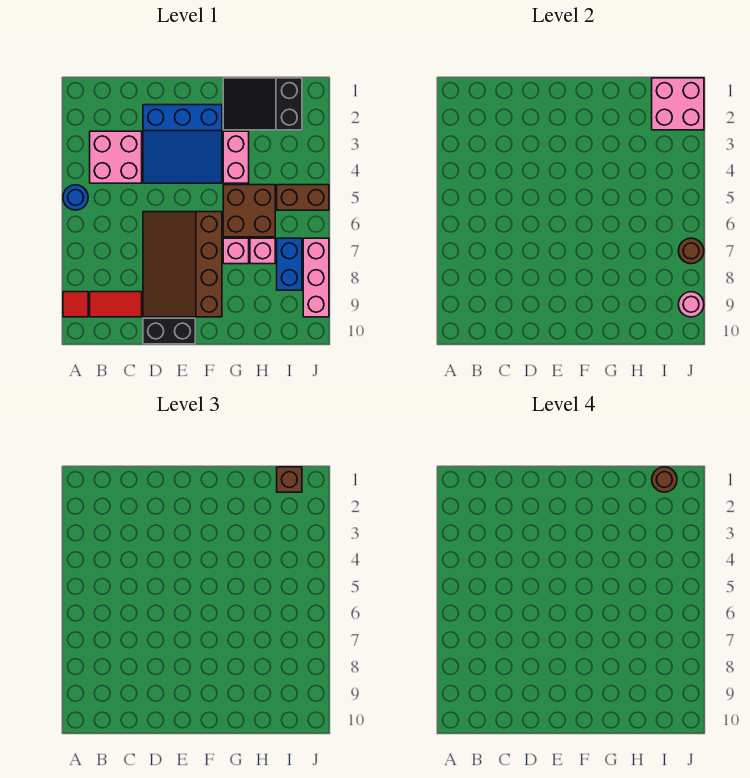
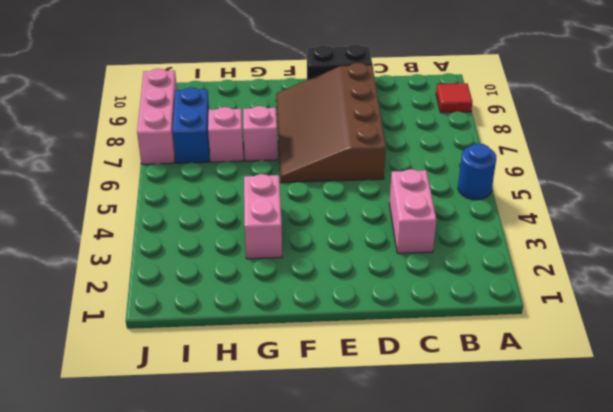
pink 1x2 brick [389,169,436,253] -> pink 2x2 brick [90,131,142,183]
brown 3x4 slope [276,63,386,183] -> brown 3x4 slope turned to [143,212,222,317]
none -> red 1x2 tile [90,292,142,317]
none -> blue 3x3 slope [143,105,222,183]
none -> black 2x3 slope [223,78,302,130]

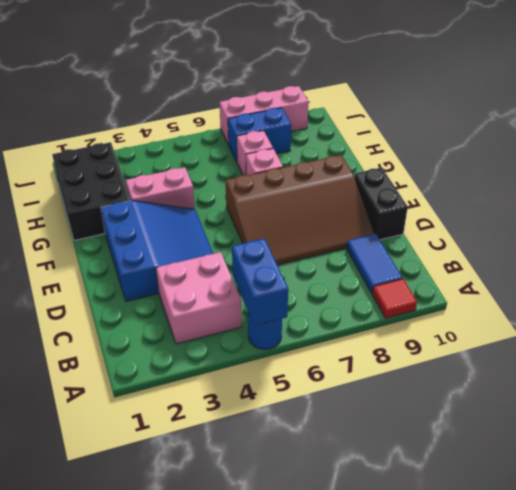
blue 1x2 brick [232,239,288,326] -> none
blue 1x2 tile [347,234,402,294] -> red 1x2 tile [90,292,142,317]
black 2x3 brick [52,142,131,240] -> black 2x3 slope [223,78,302,130]
none -> brown 2x2 brick [223,185,275,237]
none -> brown 1x2 brick [277,185,329,210]
none -> pink 2x2 brick [652,78,704,130]

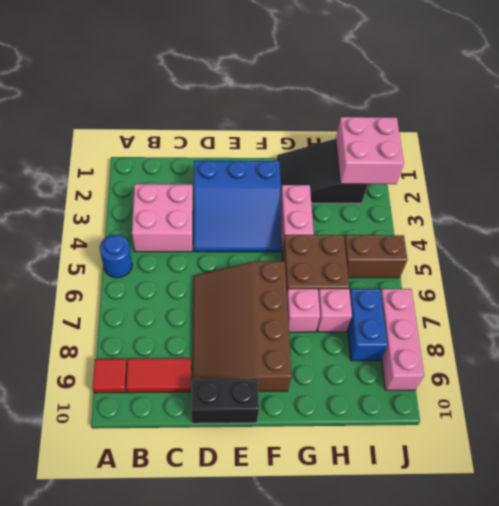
none -> brown 1x1 round brick [678,238,704,264]
none -> pink 1x1 round brick [678,292,704,317]
none -> brown 1x1 brick [277,467,302,492]

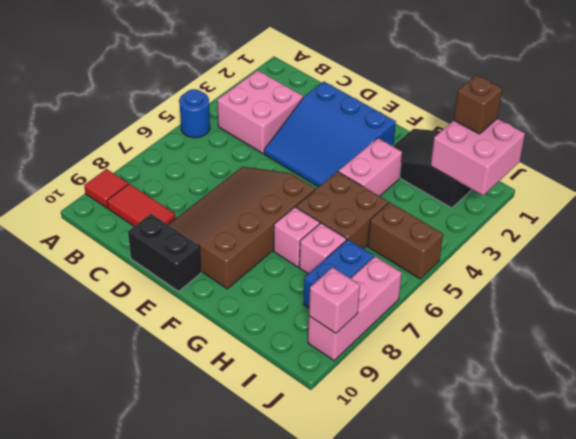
pink 1x1 brick [309,267,360,333] -> pink 1x1 round brick [678,292,704,317]
none -> brown 1x1 round brick [678,238,704,264]
none -> brown 1x1 round brick [652,467,677,492]

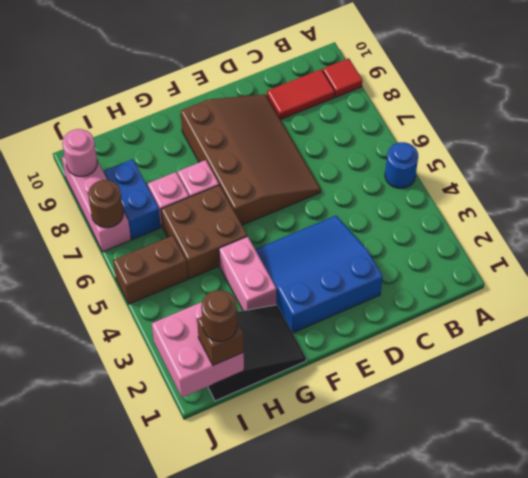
none -> pink 2x2 brick [90,131,142,183]
none -> black 1x2 brick [143,318,195,344]

